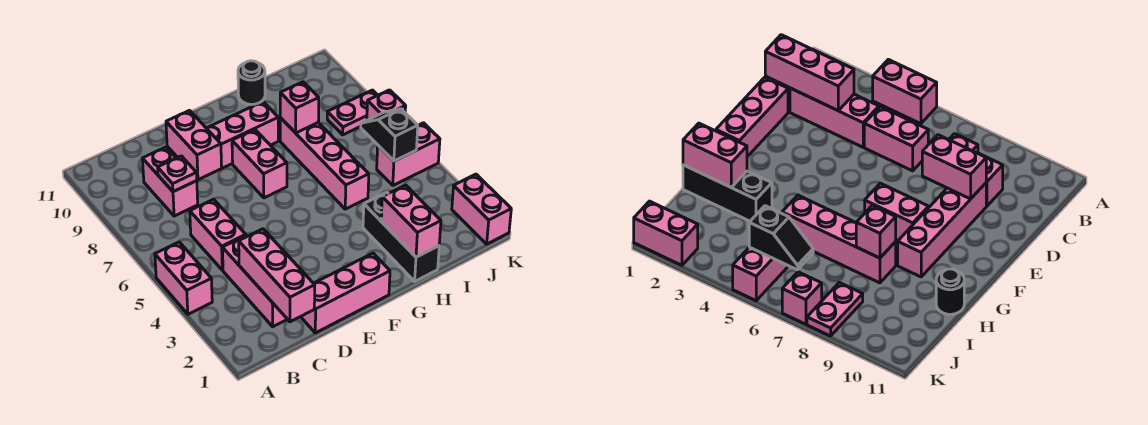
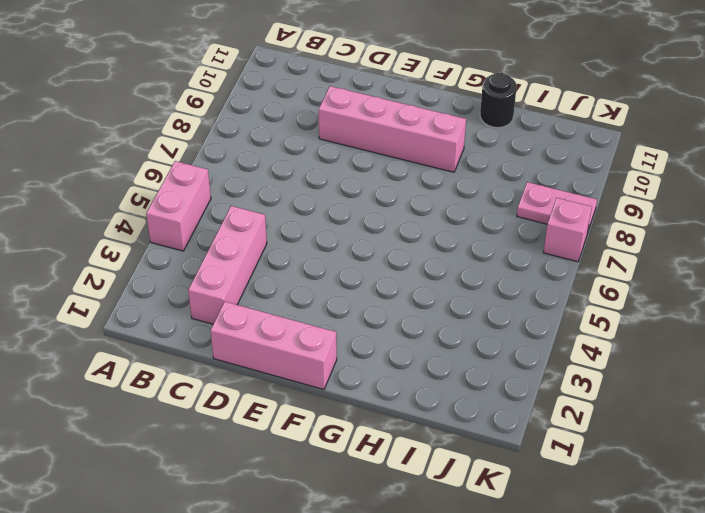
none -> pink 1x2 brick [190,199,246,270]
none -> pink 1x2 brick [142,147,198,216]
none -> pink 1x2 brick [232,130,287,198]

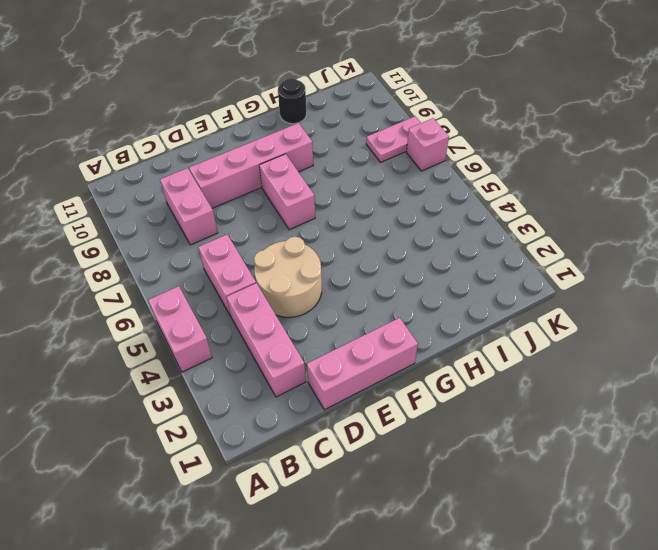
tan 2x2 round brick [254,237,322,317] -> none
none -> black 1x3 brick [363,192,439,281]
none -> pink 1x4 brick [280,118,369,209]
none -> pink 1x2 brick [377,123,440,185]

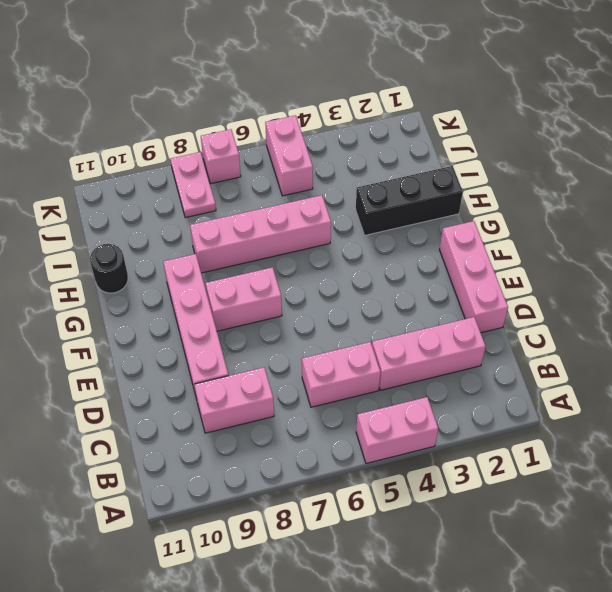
none -> pink 1x2 brick [452,174,511,244]
none -> pink 1x3 brick [239,229,315,322]
none -> pink 1x1 plate [158,156,197,192]

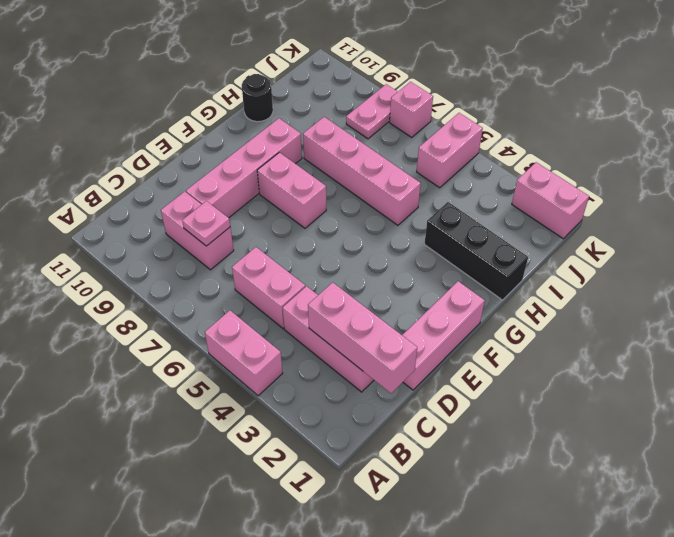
none -> pink 1x2 brick [166,111,222,180]
none -> pink 1x2 brick [381,185,441,257]
none -> pink 1x1 brick [280,82,319,133]

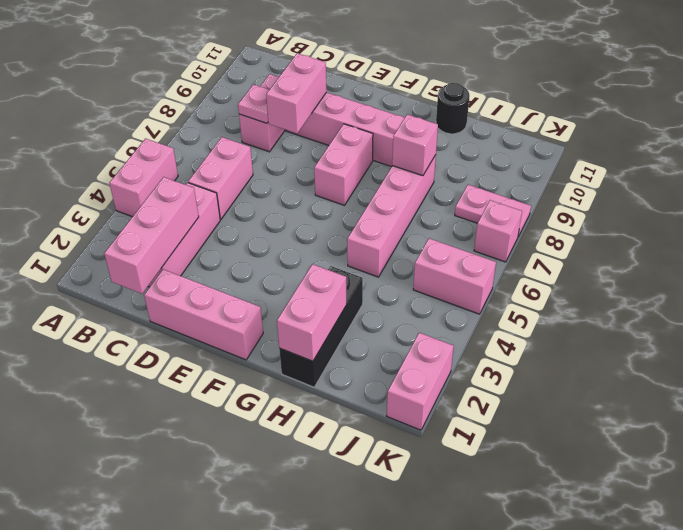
none -> black 1x2 slope [361,109,418,161]

